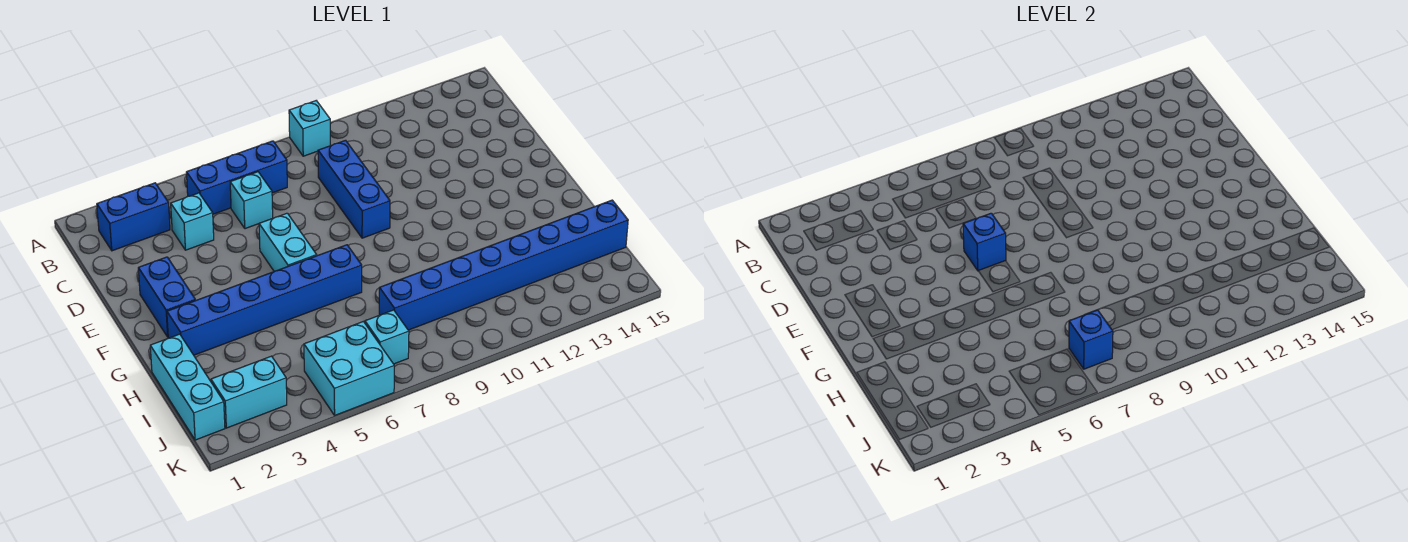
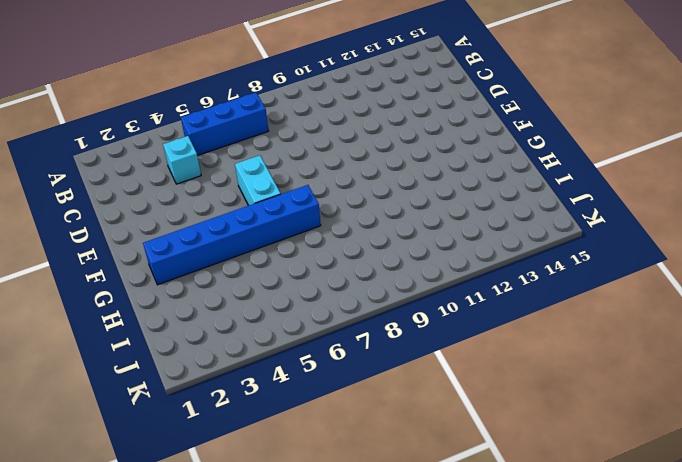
none -> cyan 1x1 brick [289,101,330,156]
none -> blue 1x2 brick [97,183,170,251]
none -> cyan 1x1 brick [230,172,273,229]

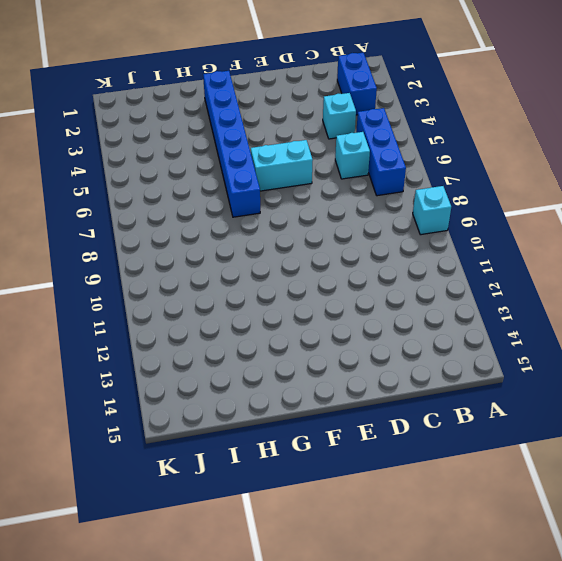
none -> blue 1x3 brick [318,140,390,238]
none -> blue 1x2 brick [138,257,195,337]
none -> cyan 1x3 brick [150,334,225,440]

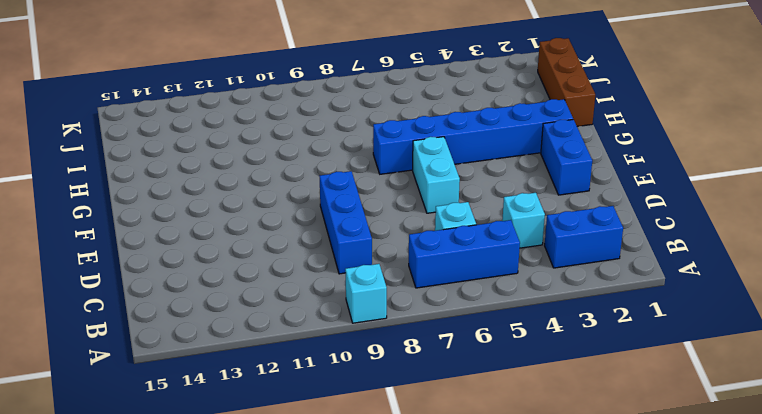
brown 1x3 brick [538,38,595,127] -> cyan 1x3 brick [150,334,225,440]
none -> blue 1x8 brick [379,200,628,330]
none -> cyan 1x2 brick [211,356,287,428]
none -> cyan 2x2 brick [304,321,394,415]

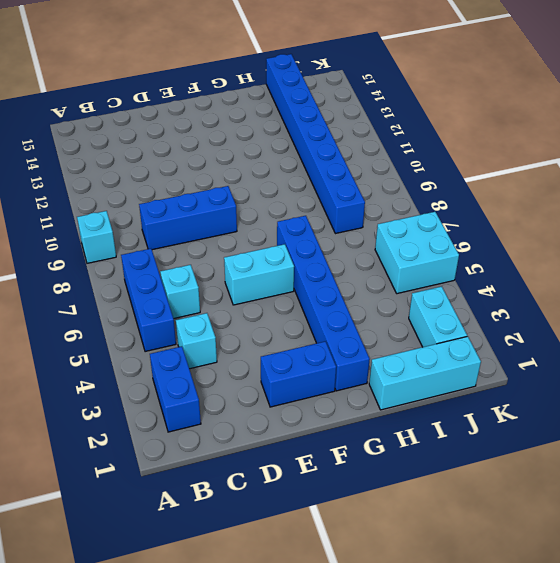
none -> cyan 1x1 brick [365,310,409,364]
none -> blue 1x1 brick [963,213,1006,271]
none -> blue 1x1 brick [1069,310,1113,369]

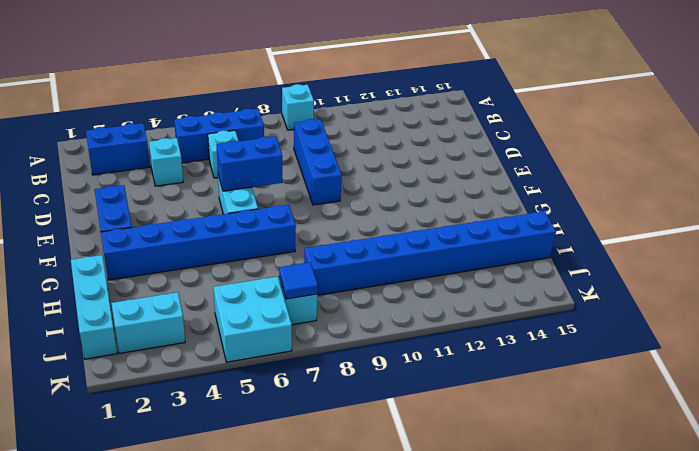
blue 1x2 brick [217,136,282,191] -> blue 1x1 brick [963,213,1006,271]
blue 1x1 tile [279,262,318,299] -> blue 1x1 brick [1069,310,1113,369]

